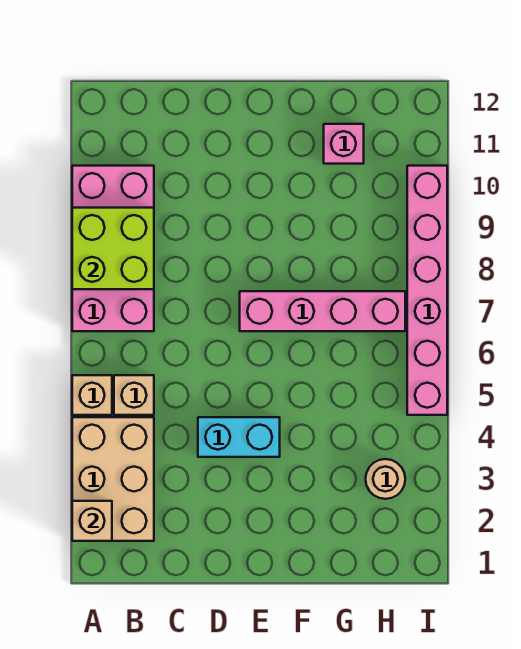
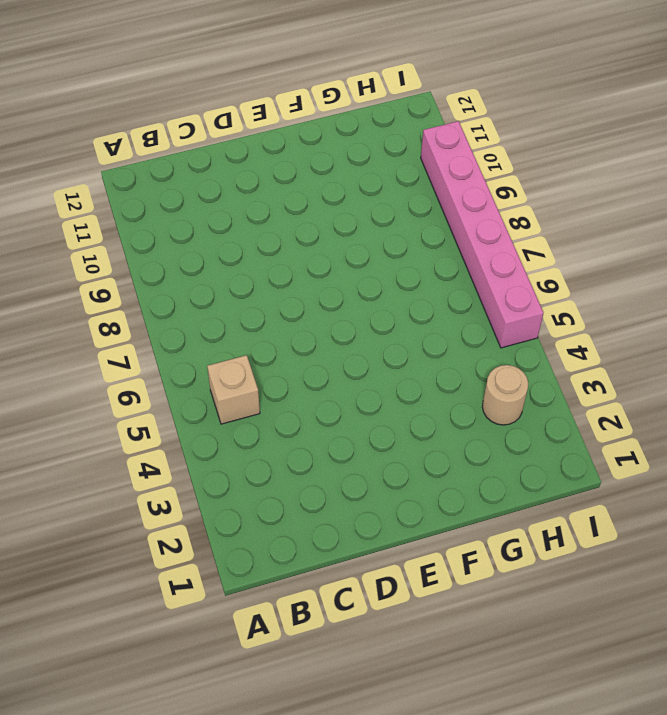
none -> tan 2x3 brick [72,417,154,541]
none -> tan 1x1 brick [72,375,112,415]

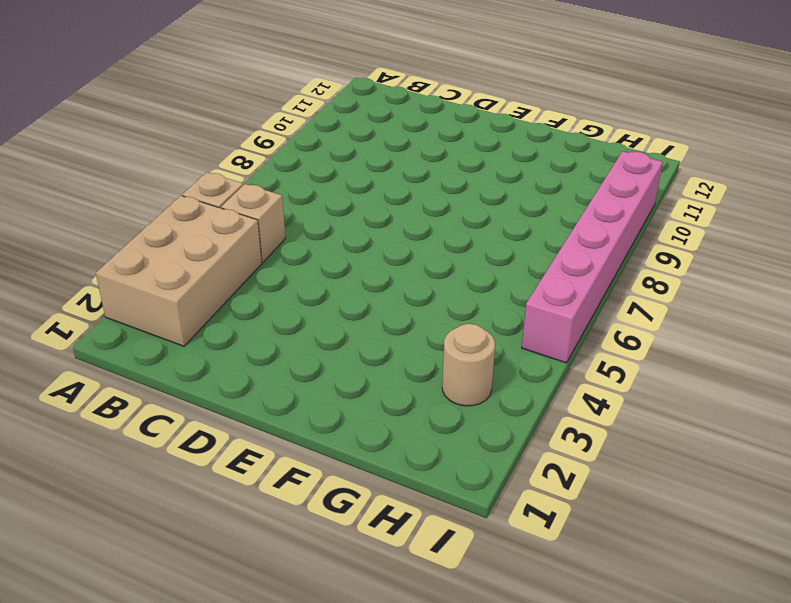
none -> pink 2x4 brick [72,166,154,331]
none -> cyan 1x2 brick [198,417,280,457]

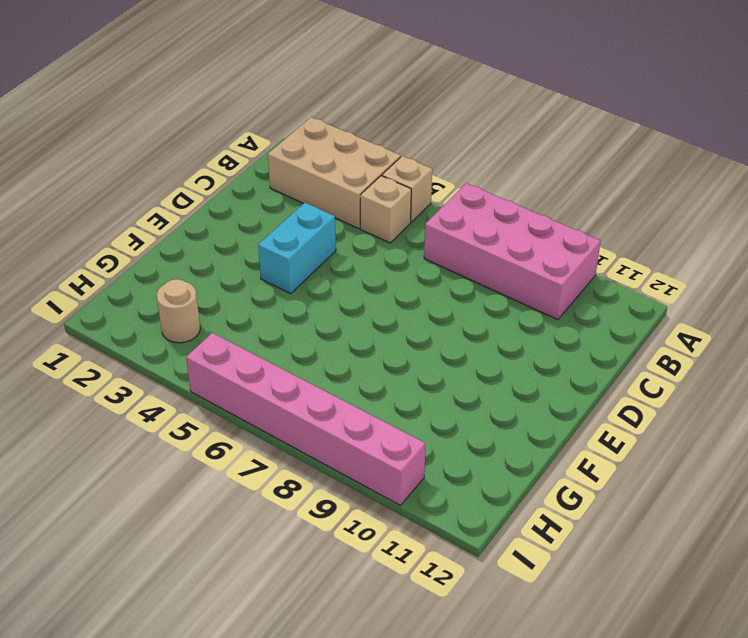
none -> pink 1x4 brick [240,291,405,331]
none -> pink 1x1 brick [324,124,364,164]

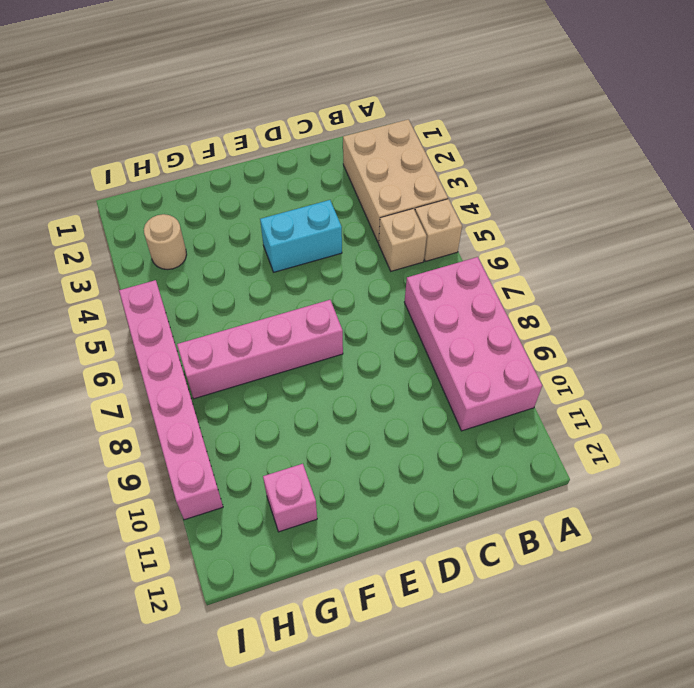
none -> tan 1x1 brick [72,501,112,541]
none -> lime 2x2 brick [72,208,154,289]

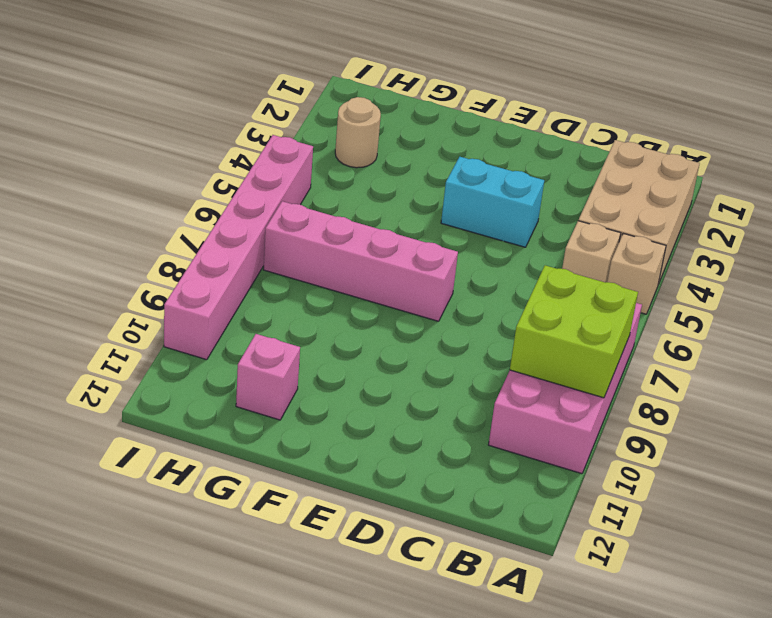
none -> tan 1x1 brick [72,501,112,541]

